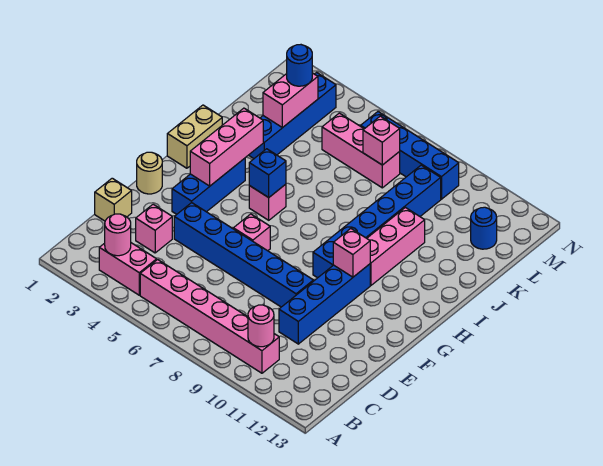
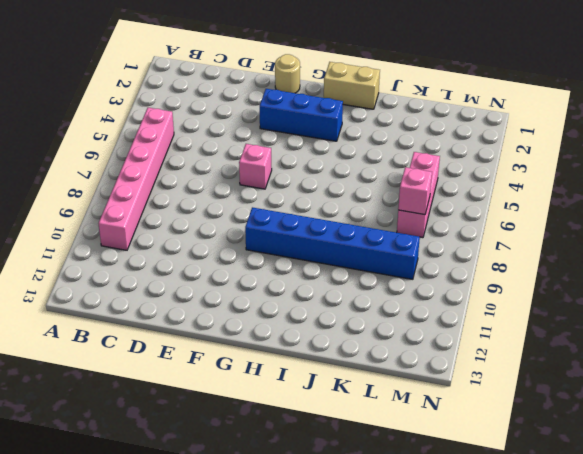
none -> pink 1x2 brick [99,243,157,295]
none -> tan 1x1 brick [95,178,132,221]
none -> pink 1x1 brick [136,204,172,253]

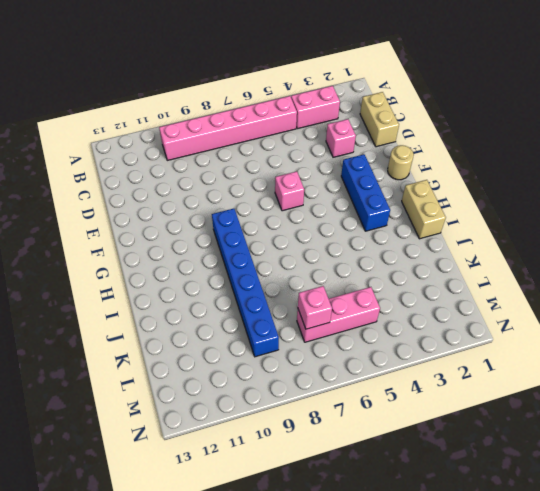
tan 1x2 brick [360,92,399,147] -> tan 1x1 brick [95,178,132,221]
none -> blue 1x4 brick [279,264,370,344]
none -> blue 1x6 brick [174,203,313,307]
none -> pink 1x1 brick [249,184,286,220]

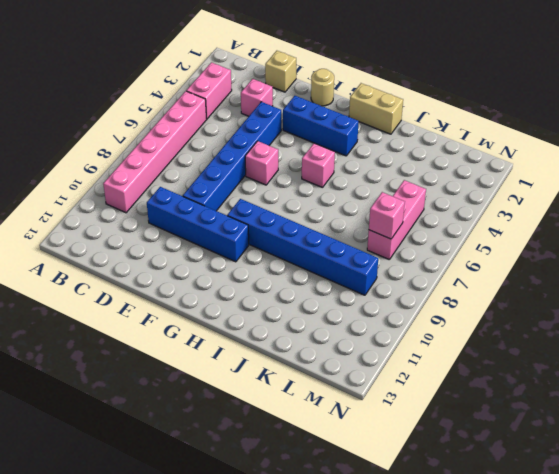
none -> pink 1x3 brick [367,207,425,285]
none -> blue 1x4 brick [249,73,336,158]
none -> blue 1x1 round brick [471,207,497,249]

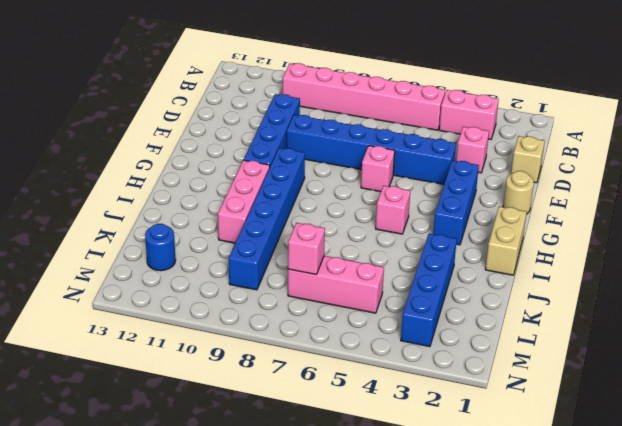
none -> blue 1x4 brick [361,112,459,199]
none -> pink 1x1 round brick [105,214,131,256]
none -> pink 1x1 round brick [248,305,274,347]

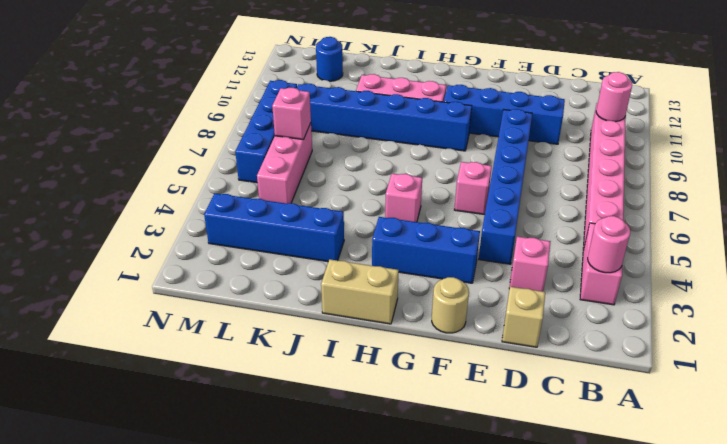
none -> pink 1x3 brick [190,108,263,186]
none -> pink 1x1 brick [333,229,370,277]
none -> blue 1x1 brick [249,149,286,197]

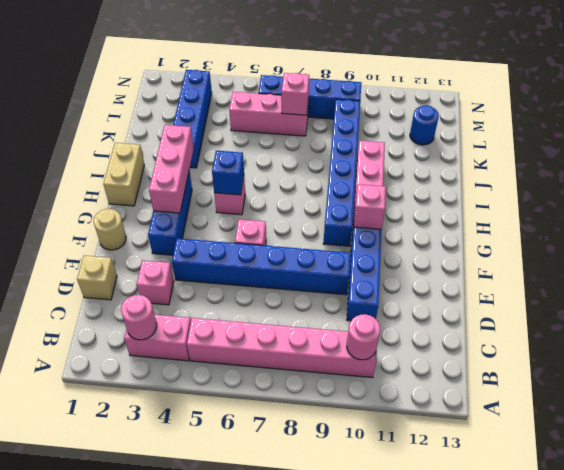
none -> pink 1x2 brick [263,73,318,128]
none -> blue 1x1 round brick [287,45,312,86]

